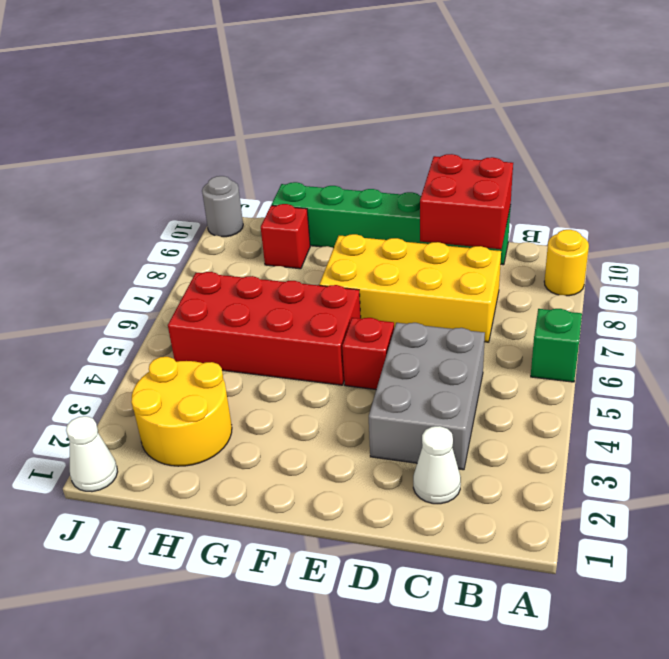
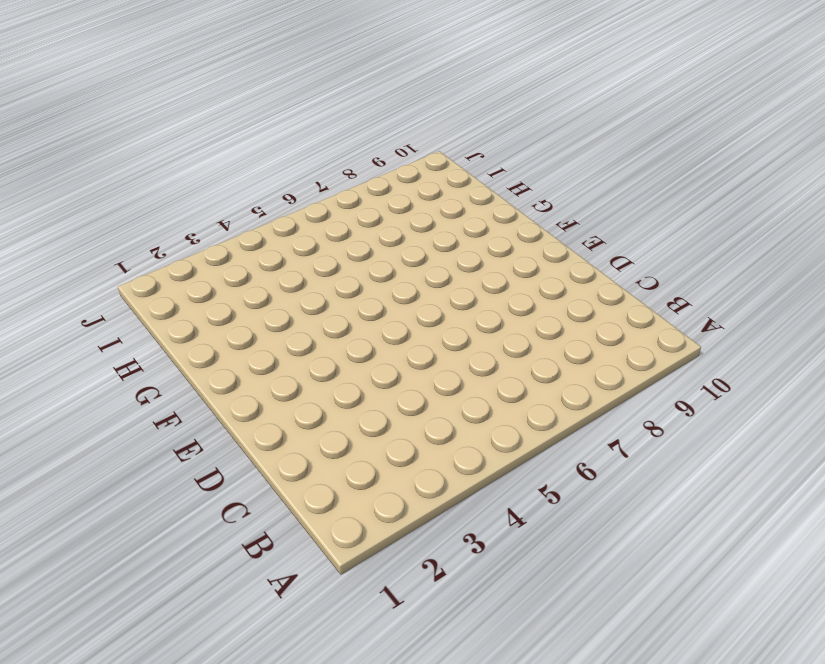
none -> green 1x1 brick [531,309,582,382]
none -> yellow 1x1 round brick [544,230,589,296]
none -> white 1x1 cone [413,426,461,504]

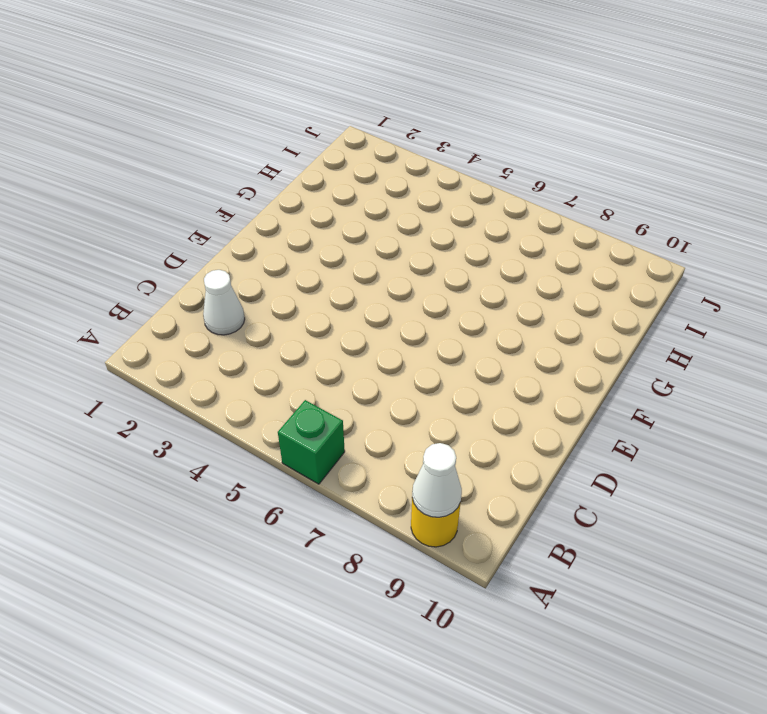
white 1x1 cone [412,443,462,517] -> white 1x1 cone moved to [66,416,118,492]
none -> grey 2x3 brick [369,323,485,470]
none -> yellow 2x4 brick [319,234,501,342]
none -> green 1x6 brick [272,182,511,265]

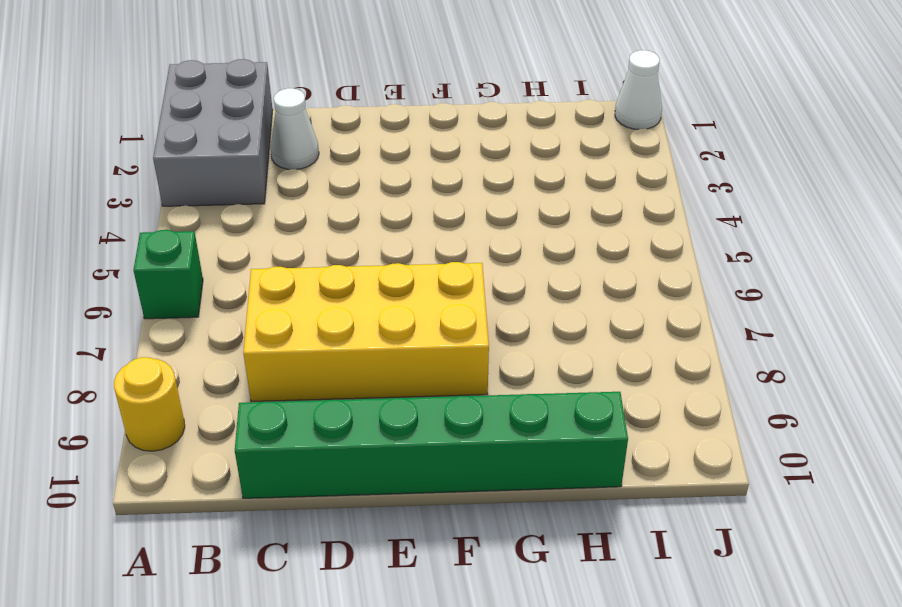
grey 2x3 brick [153,59,273,206] -> grey 2x3 brick moved to [369,323,485,470]
none -> red 1x1 brick [342,318,394,389]
none -> red 2x4 brick [168,272,361,385]
none -> yellow 2x2 round brick [131,357,232,466]

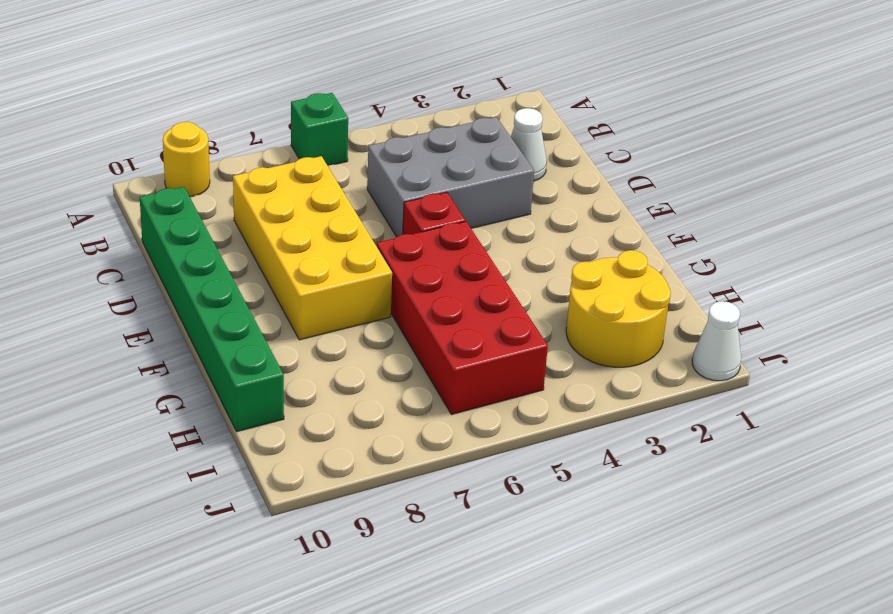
none -> red 1x1 brick [261,204,310,269]
none -> grey 1x1 round brick [202,176,243,237]
none -> red 2x2 brick [420,154,513,249]

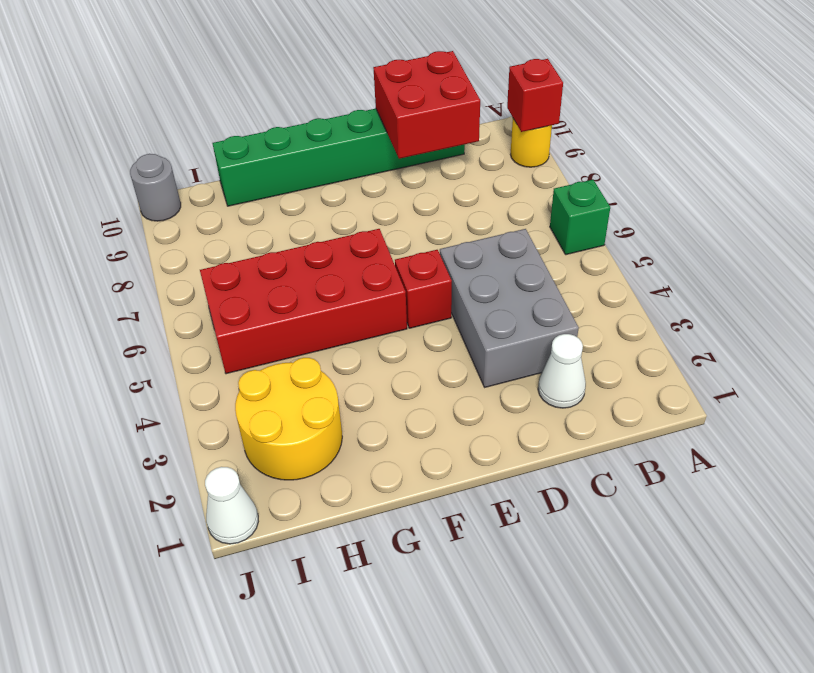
red 1x1 brick [507,59,563,132] -> red 1x1 brick moved to [261,204,310,269]
none -> yellow 2x4 brick [319,234,501,342]

